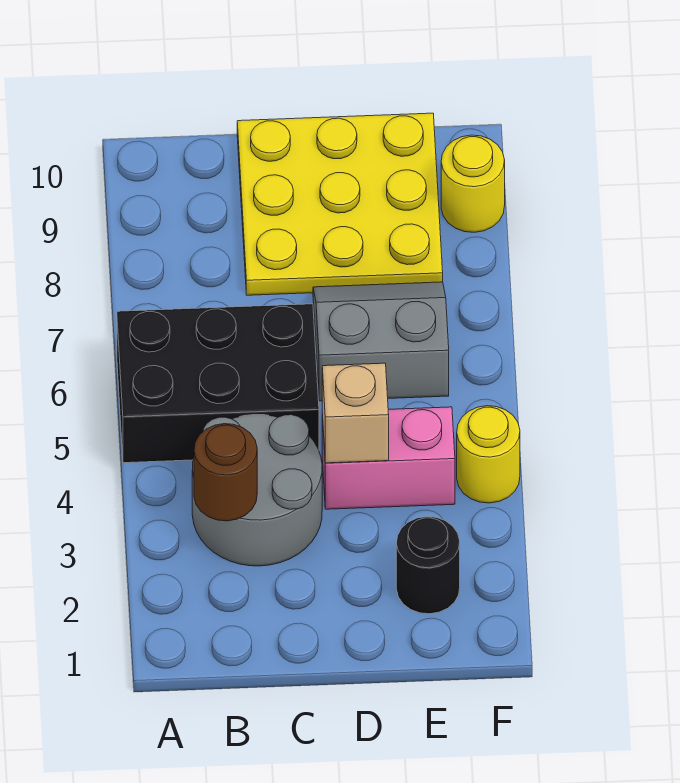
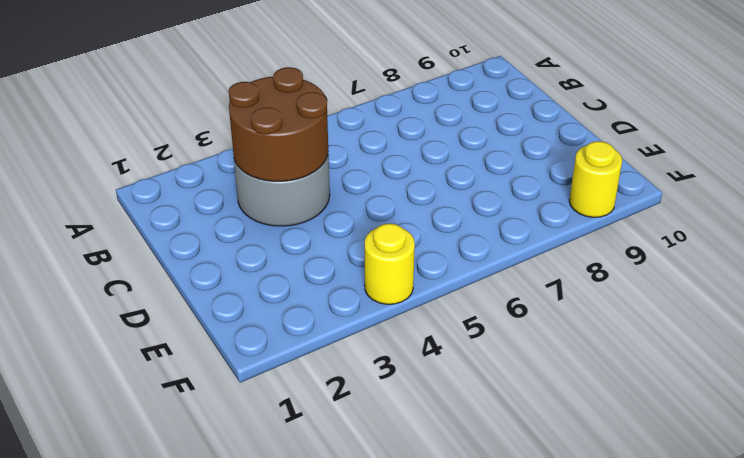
brown 2x2 round brick [229,67,328,181] -> brown 1x1 round brick [194,424,257,521]
none -> black 2x3 brick [117,304,319,463]
none -> yellow 3x3 plate [237,113,443,295]

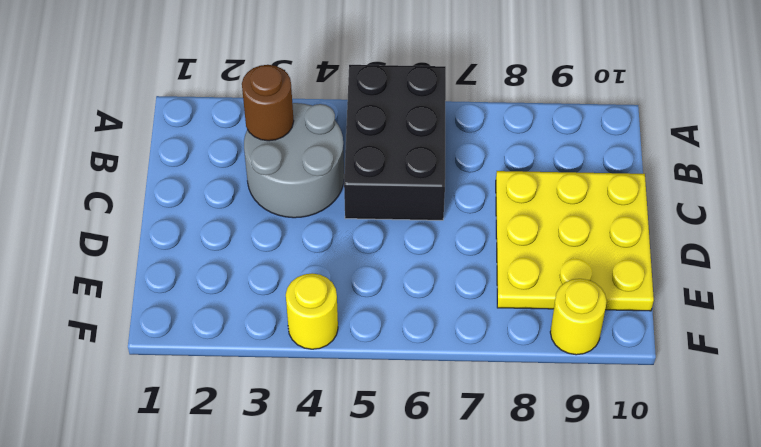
none -> pink 1x2 brick [322,407,455,509]
none -> grey 2x2 slope [313,282,449,401]

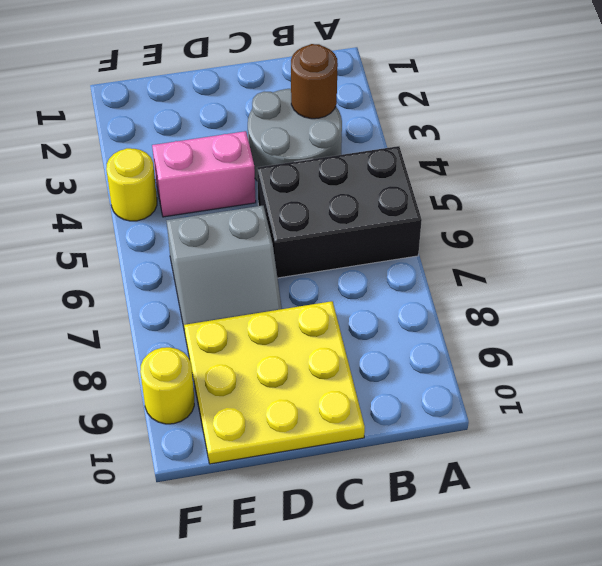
none -> black 1x1 round brick [396,517,460,614]
none -> tan 1x1 brick [322,363,389,463]

